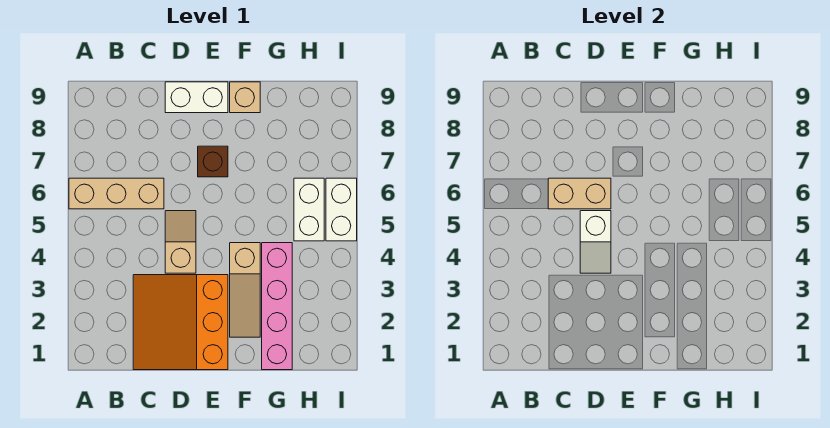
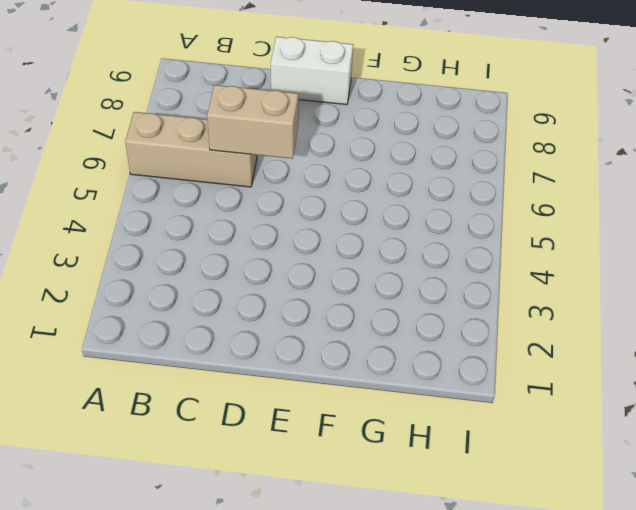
none -> orange 3x3 slope [133,275,228,370]
none -> tan 1x2 slope [165,211,196,273]
none -> brown 1x1 brick [198,146,228,177]

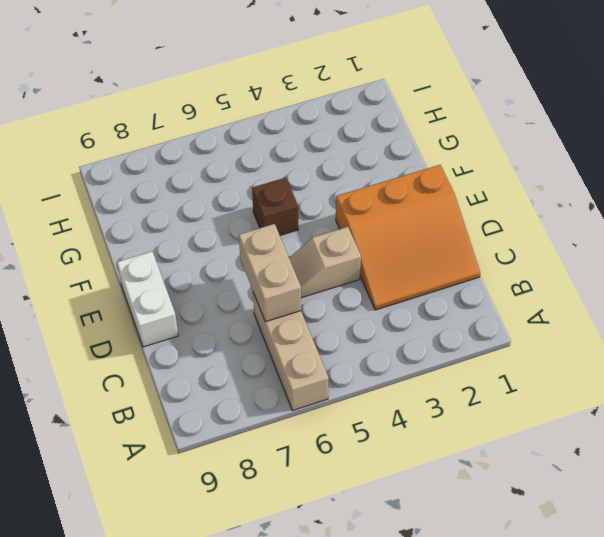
brown 1x1 brick [252,178,298,235] -> brown 1x1 brick moved to [198,146,228,177]
none -> tan 1x3 slope [230,243,260,337]
none -> tan 1x1 brick [230,82,260,113]
none -> pink 1x4 brick [262,243,292,370]

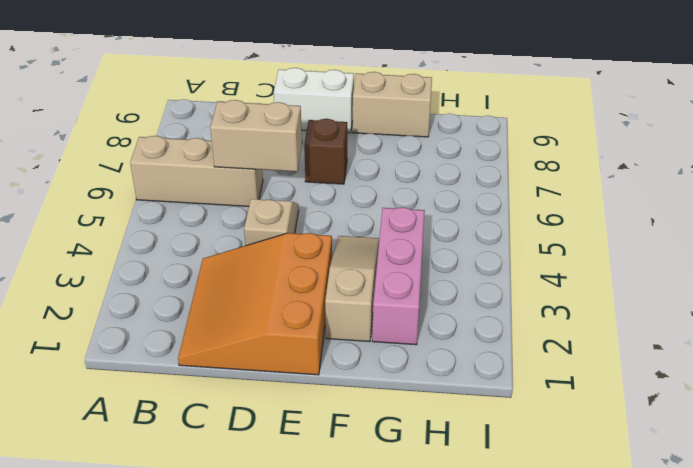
tan 1x3 slope [325,236,379,342] -> tan 1x3 slope turned to [230,243,260,337]
tan 1x2 brick [353,72,432,137] -> tan 1x1 brick [230,82,260,113]
pink 1x3 brick [372,207,425,345] -> pink 1x4 brick [262,243,292,370]
none -> white 1x2 brick [294,178,324,241]
none -> white 1x2 brick [326,178,357,241]
none -> white 1x2 slope [580,211,611,273]

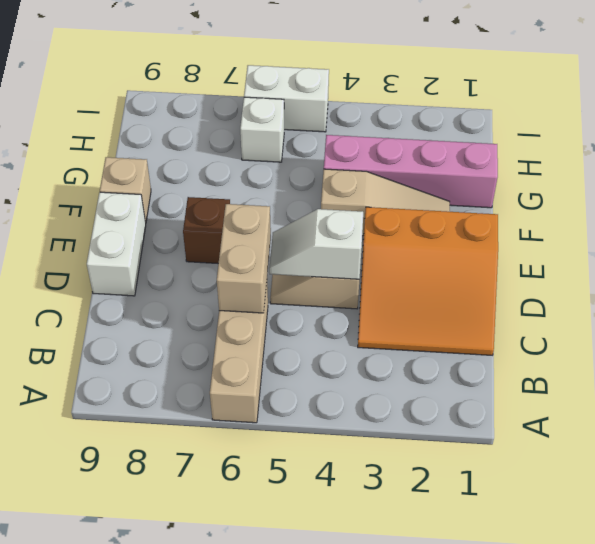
white 1x2 slope [269,209,363,279] -> white 1x2 slope turned to [580,211,611,273]
white 1x1 brick [240,97,284,162] -> white 1x2 brick [294,178,324,241]

